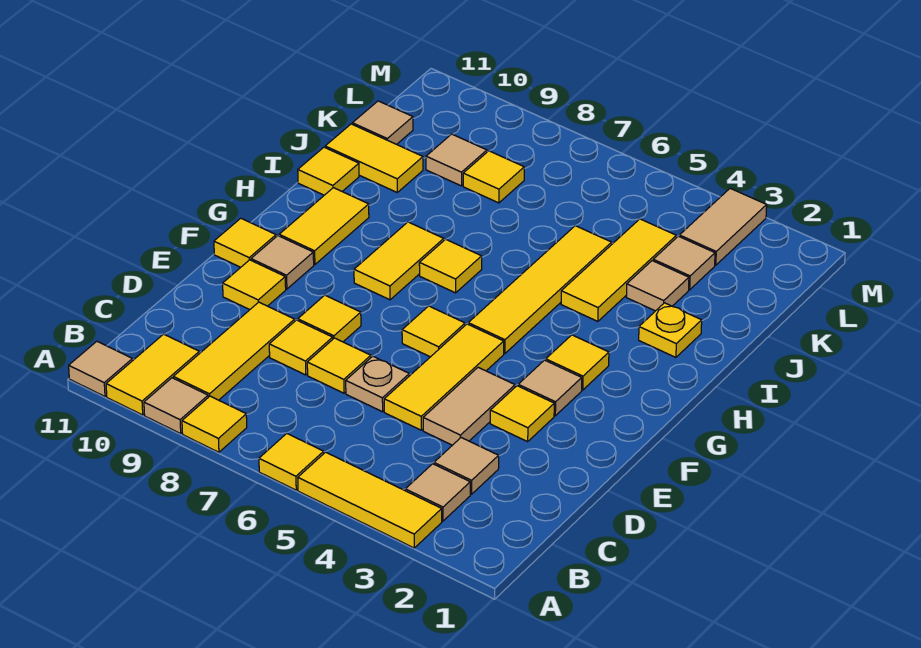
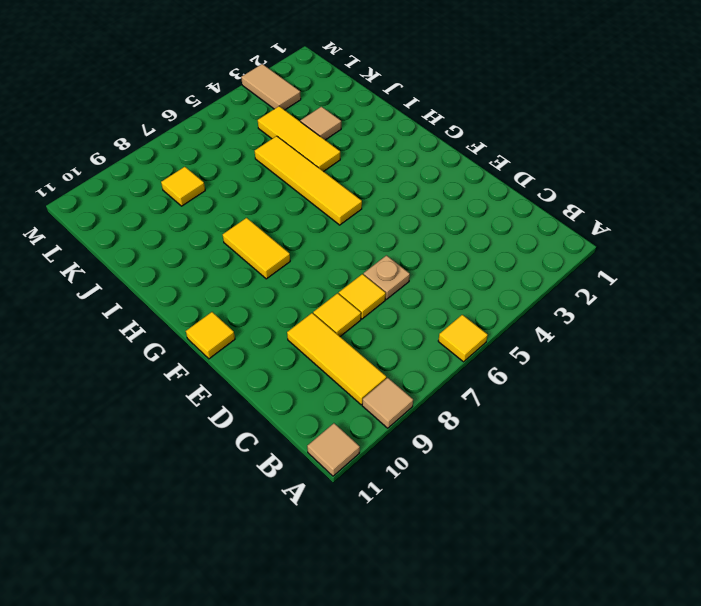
none -> yellow 1x3 tile [298,452,442,548]
none -> yellow 1x1 tile [182,396,247,452]
none -> yellow 1x2 tile [106,334,199,415]
none -> tan 1x1 tile [405,464,470,521]

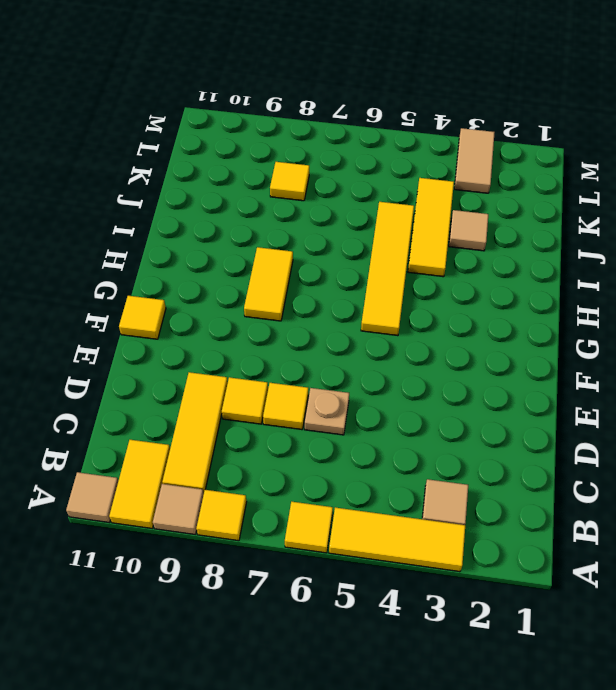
none -> tan 1x1 tile [434,438,499,494]
none -> tan 1x2 tile [423,367,515,445]
none -> yellow 1x3 tile [384,324,504,430]
none -> yellow 1x1 tile [490,386,554,442]

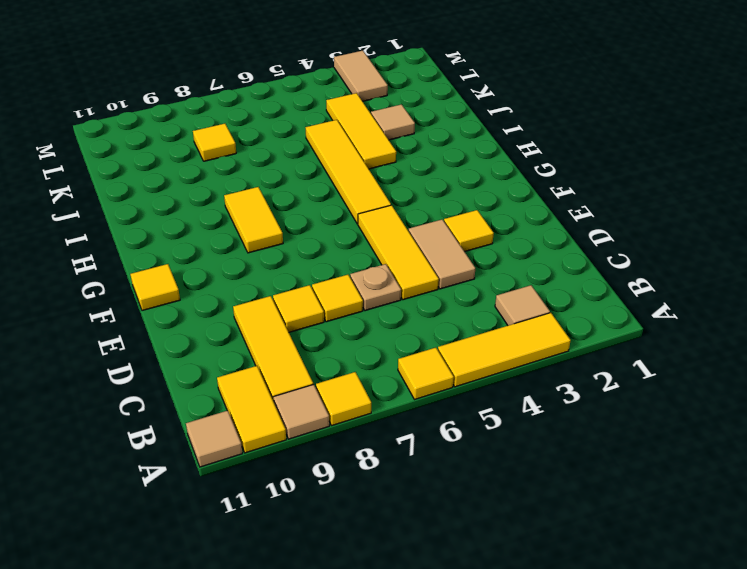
none -> tan 1x1 tile [434,438,499,494]
none -> yellow 1x1 tile [298,295,361,342]
none -> yellow 1x1 tile [223,260,286,310]
none -> tan 1x1 tile [518,360,582,416]

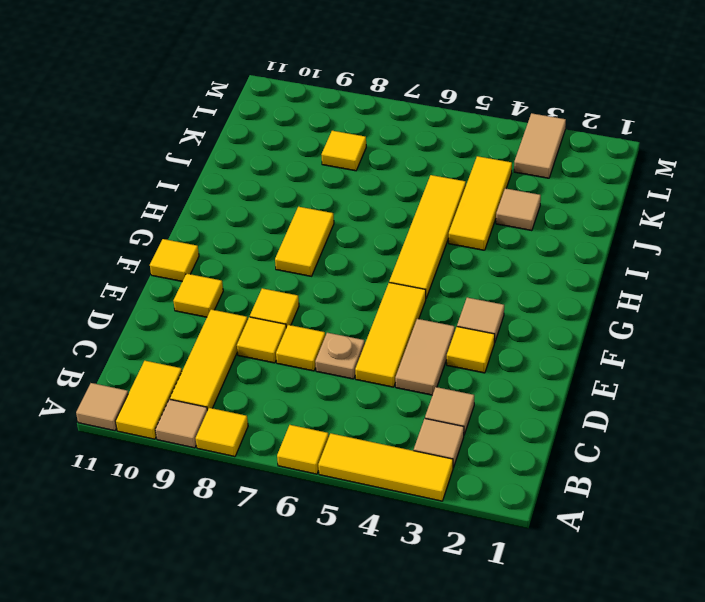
none -> yellow 1x1 tile [402,306,465,357]
none -> tan 1x1 tile [251,236,314,289]
none -> yellow 1x1 tile [546,335,609,390]
none -> yellow 1x2 tile [279,188,369,265]

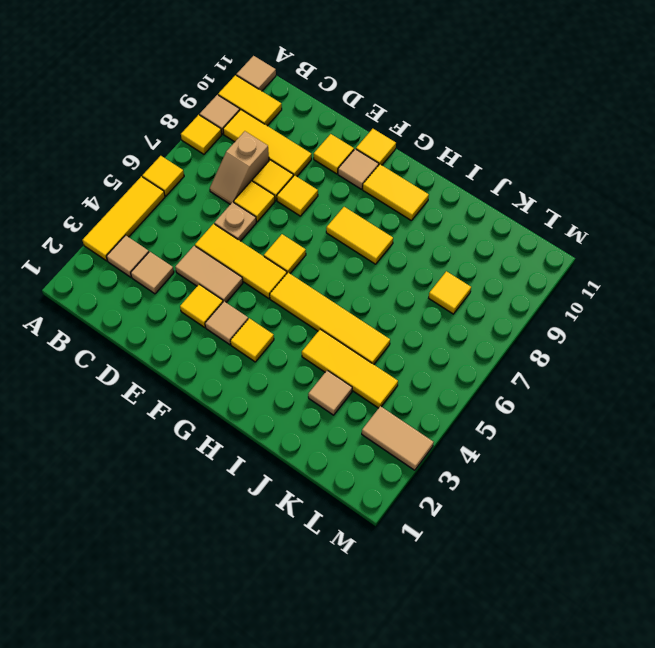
tan 1x2 slope [210,131,269,204] -> none
none -> yellow 1x1 tile [419,239,482,293]
none -> yellow 1x1 plate [639,303,702,357]
none -> yellow 1x1 tile [298,147,359,195]
none -> yellow 1x2 tile [325,124,423,192]

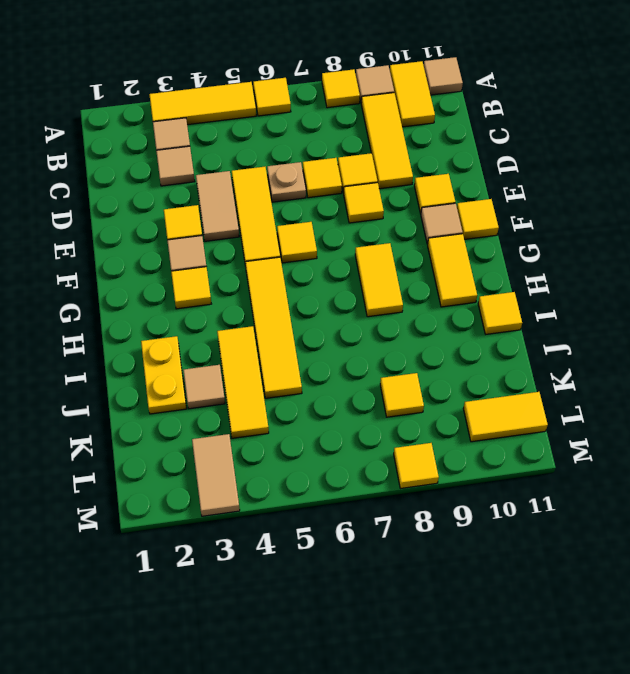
yellow 1x2 plate [141,336,186,414] -> yellow 1x1 plate [639,303,702,357]
yellow 1x2 tile [463,392,548,442] -> yellow 1x2 tile moved to [325,124,423,192]
yellow 1x1 tile [394,443,439,488] -> yellow 1x1 tile moved to [419,239,482,293]
none -> tan 1x1 tile [653,236,715,290]
none -> tan 1x1 tile [426,134,487,186]
none -> tan 1x1 tile [352,101,413,144]

